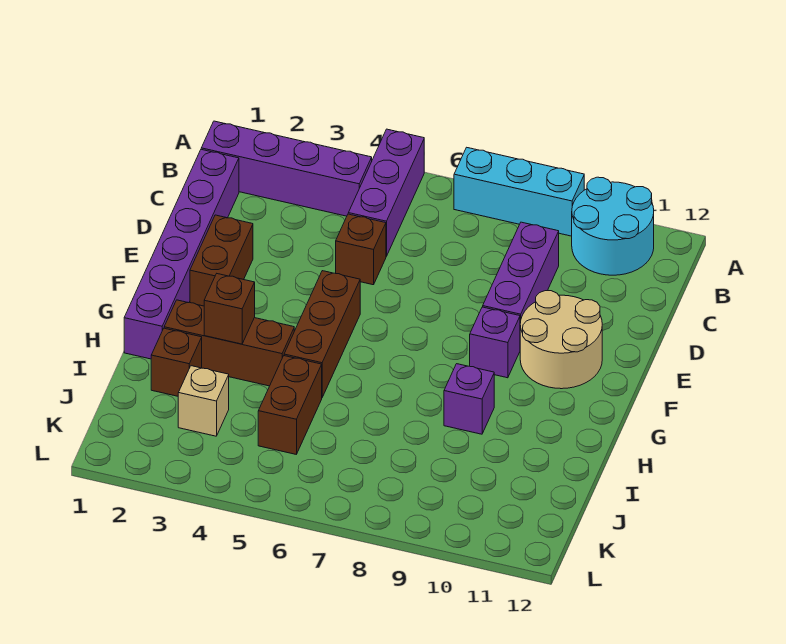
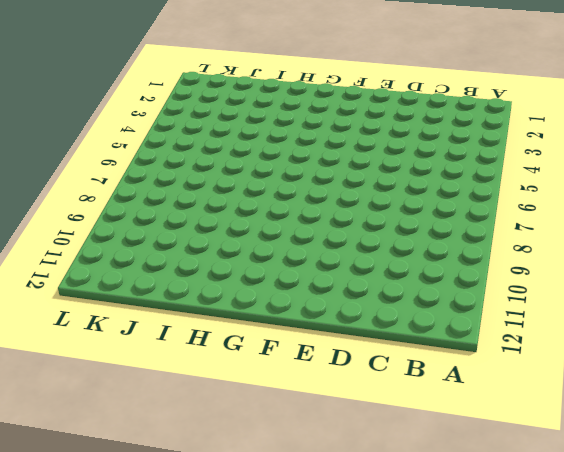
none -> purple 1x3 brick [348,129,424,256]
none -> cyan 1x3 brick [454,147,584,236]
none -> cyan 2x2 round brick [572,177,654,275]

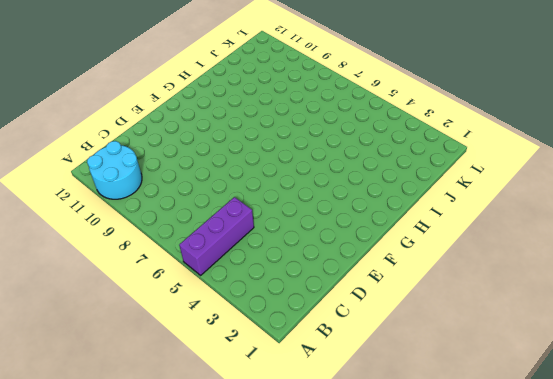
none -> cyan 1x3 brick [454,147,584,236]
none -> purple 1x4 brick [201,121,372,216]
none -> purple 1x6 brick [124,149,239,359]

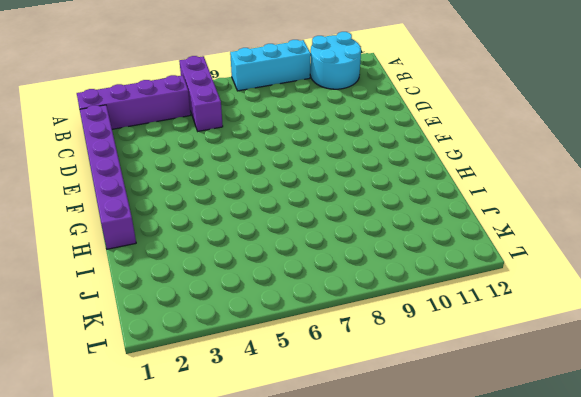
none -> purple 1x3 brick [483,222,559,323]
none -> brown 1x1 brick [336,214,386,285]
none -> brown 1x2 brick [190,215,253,306]

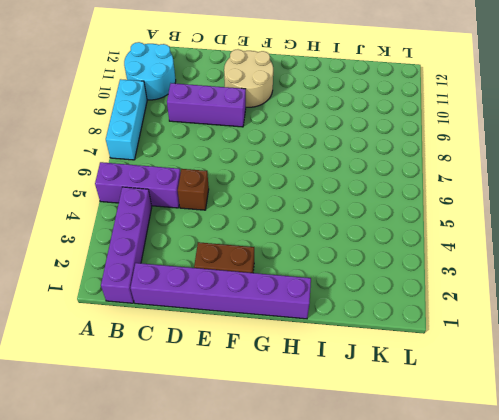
none -> brown 1x3 brick [284,271,360,397]
none -> purple 1x1 brick [470,307,520,378]
none -> brown 1x3 brick [164,300,294,386]

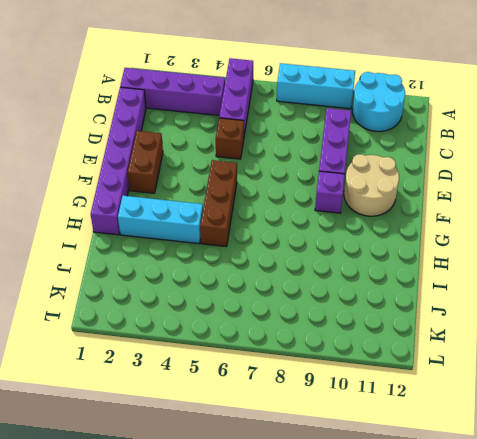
cyan 1x3 brick [118,196,203,244] -> brown 1x3 brick [164,300,294,386]
none -> purple 1x1 brick [444,364,494,434]
none -> brown 1x1 brick [151,328,202,396]
none -> brown 1x2 brick [258,356,322,454]

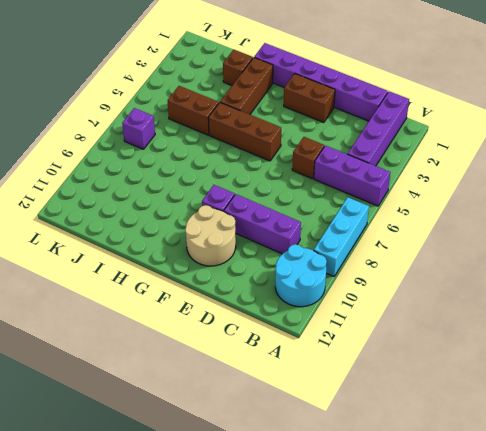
purple 1x1 brick [122,108,155,149] -> purple 1x1 brick moved to [444,364,494,434]
none -> tan 1x1 brick [178,366,229,436]
none -> brown 1x1 brick [204,274,255,344]

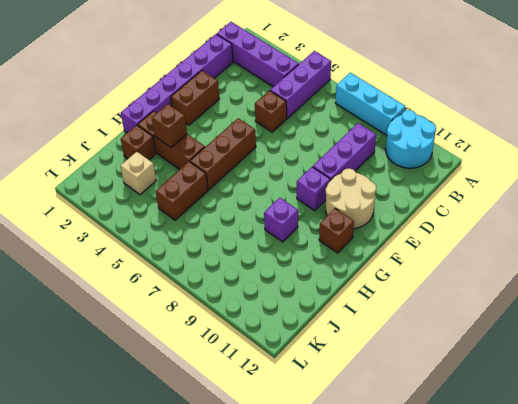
brown 1x1 brick [319,208,354,253] -> none

